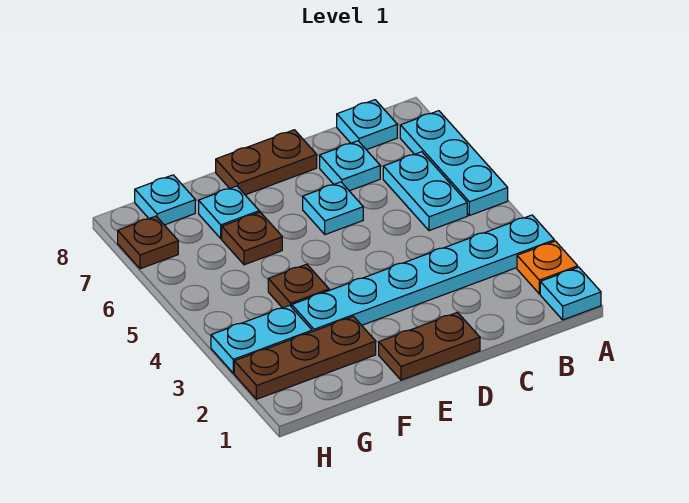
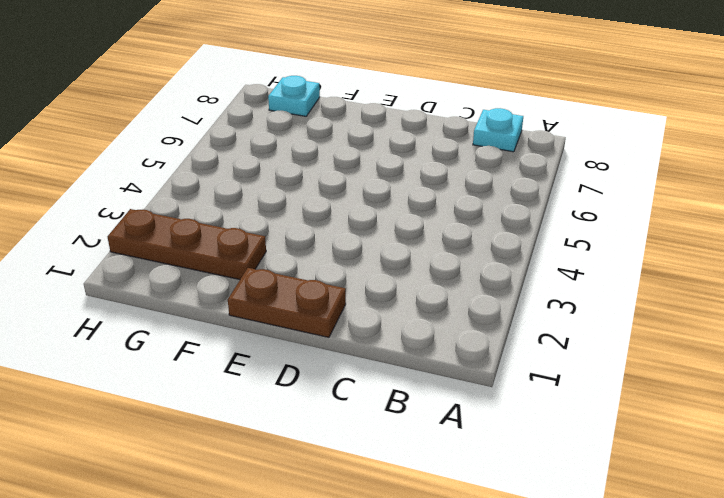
none -> cyan 1x1 plate [540,267,601,320]
none -> orange 1x1 plate [517,241,578,294]
none -> cyan 1x6 plate [292,215,554,332]

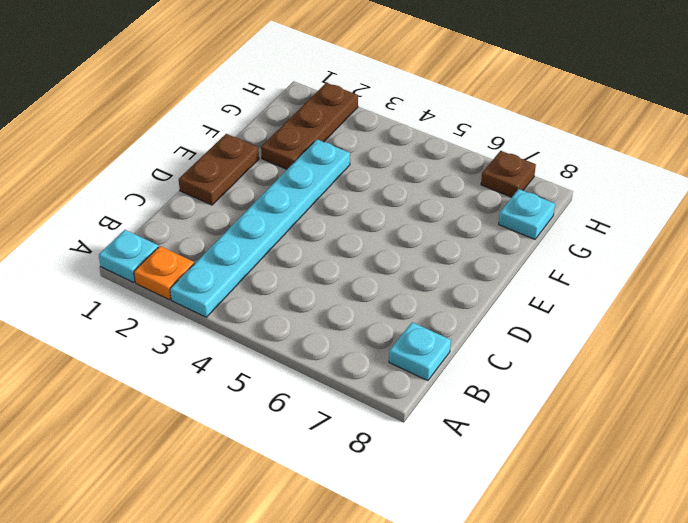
none -> cyan 1x3 plate [400,111,508,216]
none -> cyan 1x2 plate [383,152,467,231]
none -> cyan 1x1 plate [320,141,380,191]

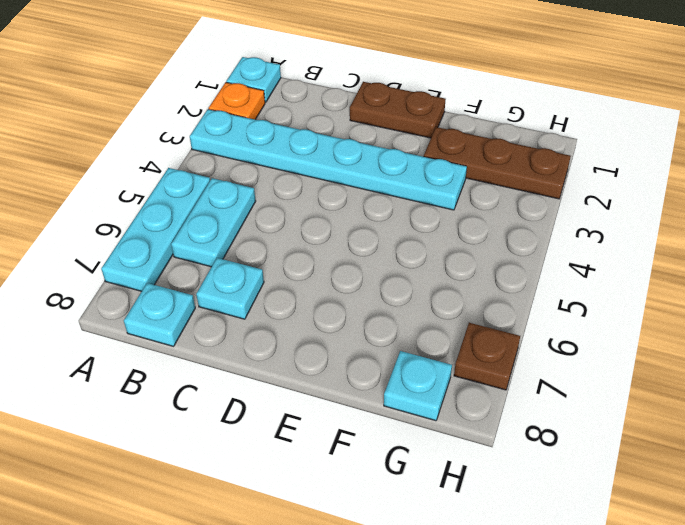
none -> cyan 1x1 plate [303,182,363,235]
none -> brown 1x2 plate [216,130,317,195]
none -> brown 1x1 plate [268,264,329,308]

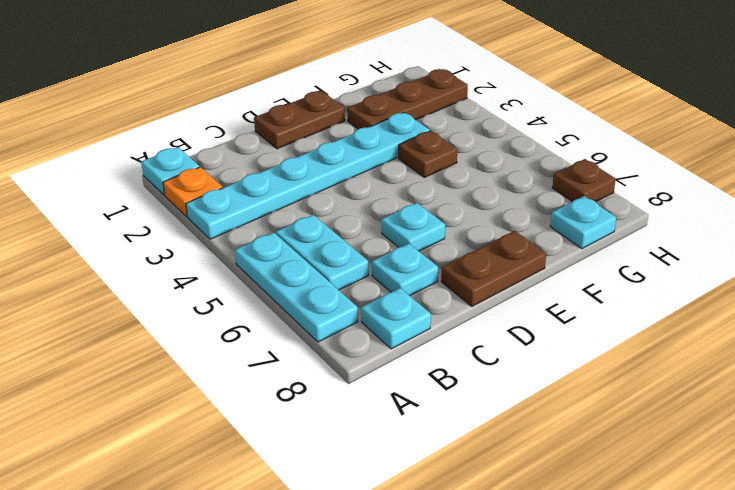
none -> brown 1x1 plate [222,212,282,265]
none -> cyan 1x1 plate [199,186,259,239]
none -> cyan 1x2 plate [211,305,312,373]

